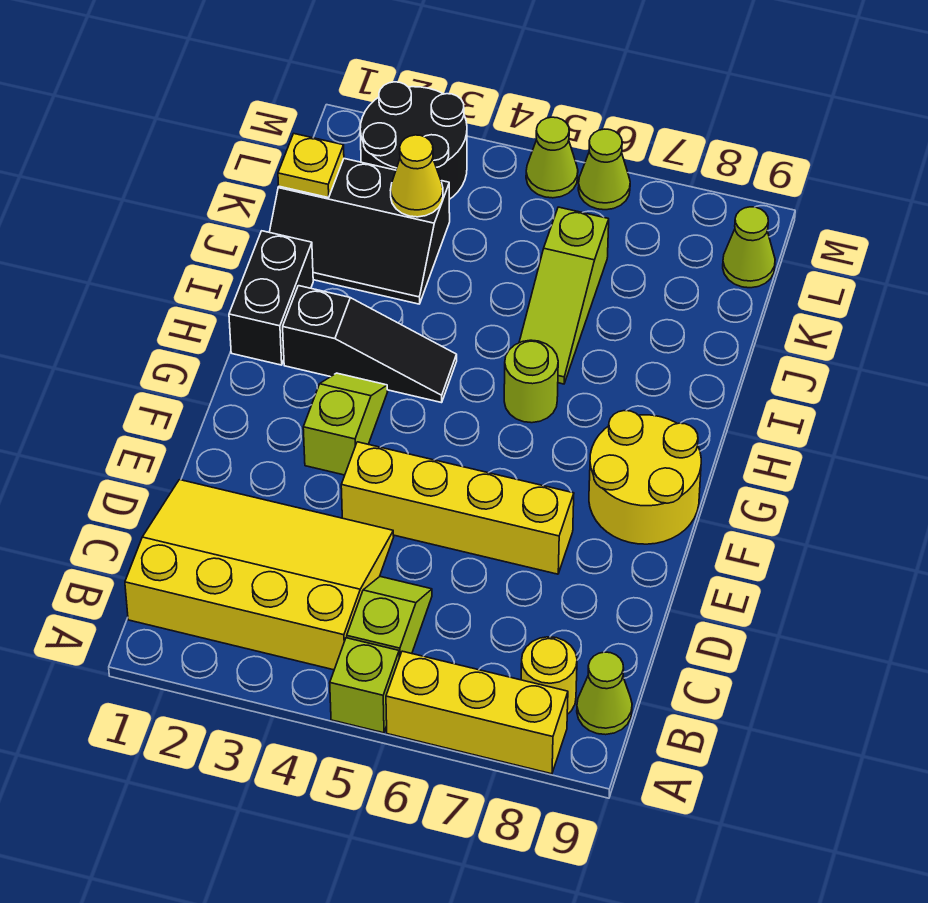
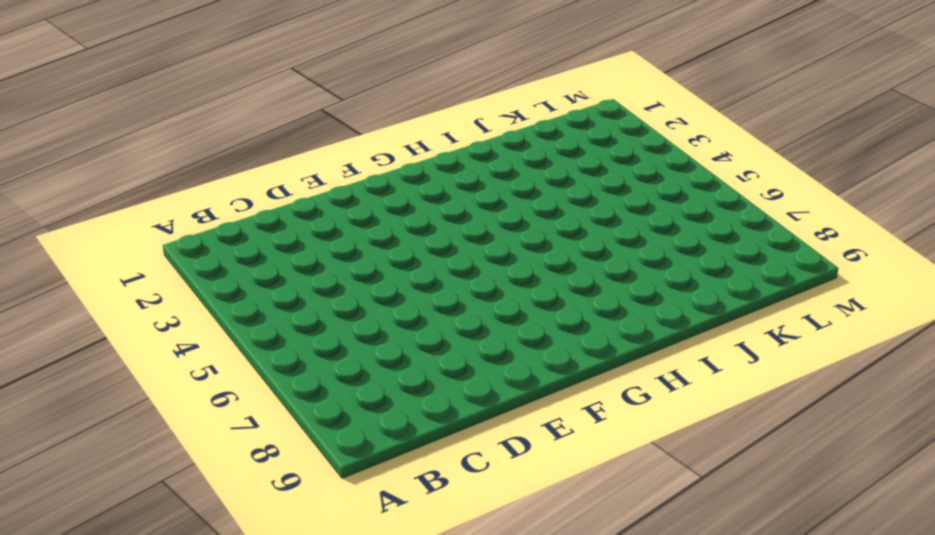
none -> lime 1x1 brick [330,638,399,733]
none -> yellow 1x3 brick [386,651,568,774]
none -> yellow 3x4 slope [125,480,394,670]

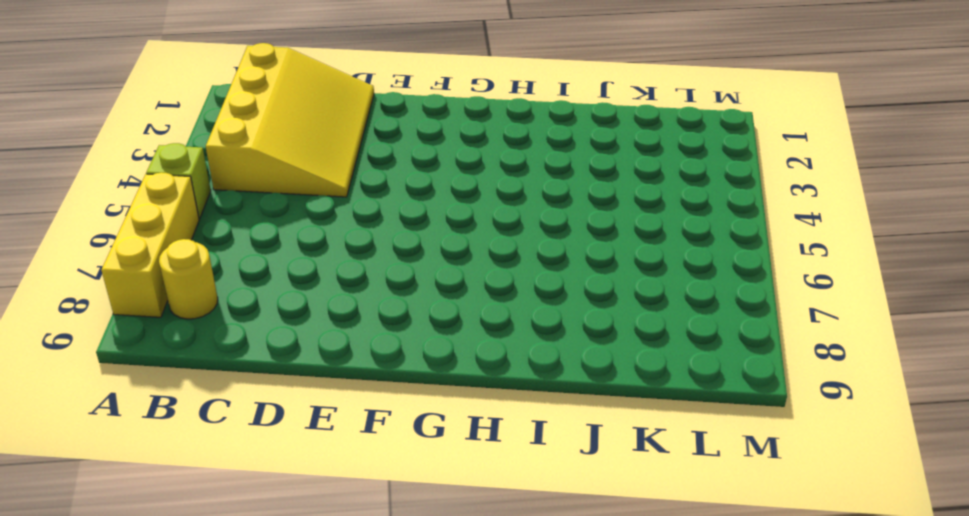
none -> lime 1x2 slope [347,577,432,657]
none -> lime 1x1 cone [577,652,632,735]
none -> yellow 1x4 brick [341,442,574,574]

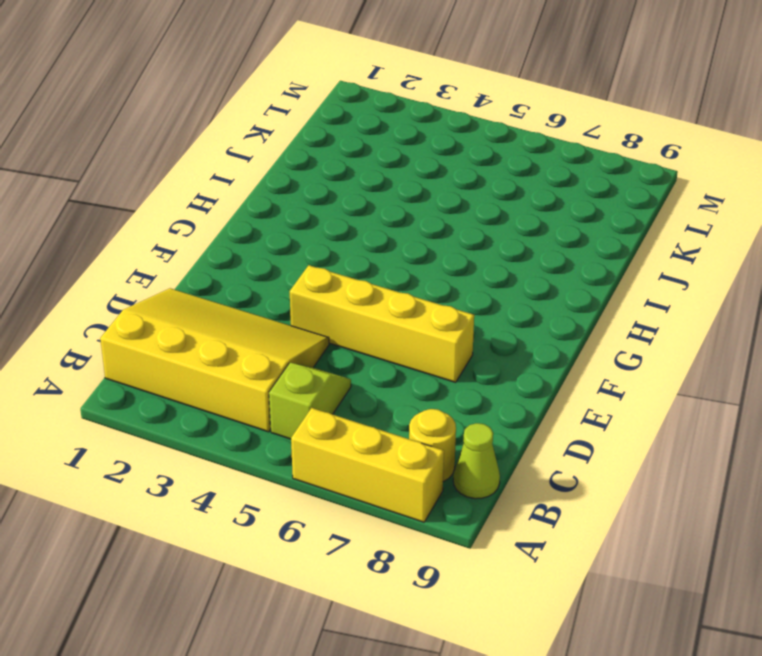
none -> lime 1x1 brick [330,638,399,733]
none -> lime 1x2 slope [303,373,387,475]
none -> yellow 2x2 round brick [589,411,701,544]

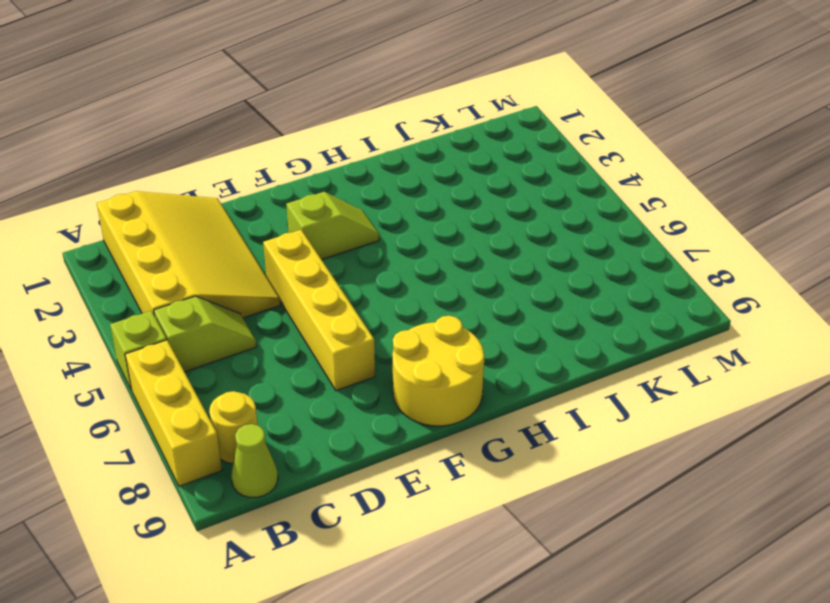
none -> black 1x2 brick [229,231,313,365]
none -> black 1x3 slope [283,286,457,403]
none -> lime 1x1 round brick [504,340,558,423]

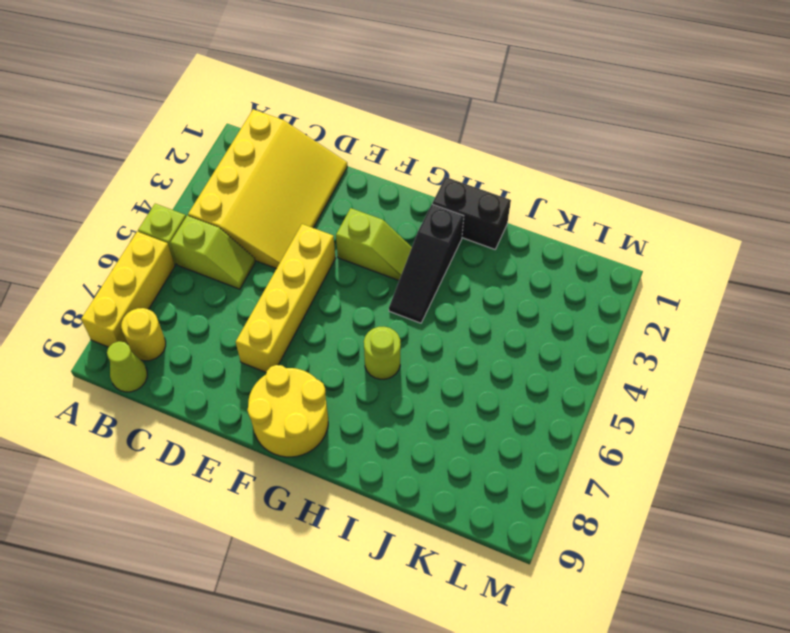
none -> lime 1x3 slope [519,207,609,384]
none -> black 2x3 slope [269,159,450,304]
none -> black 2x2 round brick [360,82,467,199]

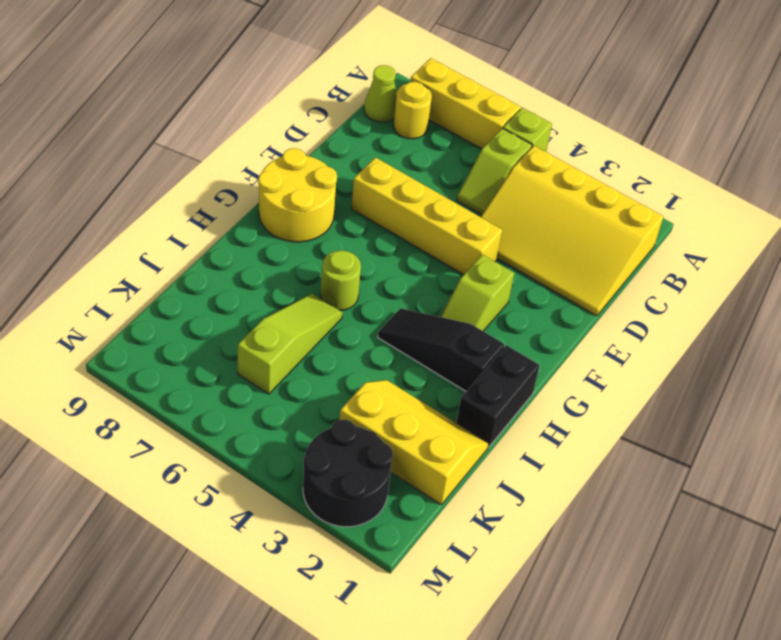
yellow 2x3 slope [339,380,489,505] -> black 2x3 slope [269,159,450,304]
none -> lime 1x1 cone [723,207,775,288]
none -> lime 1x1 cone [526,117,578,198]
none -> lime 1x1 cone [578,129,630,210]

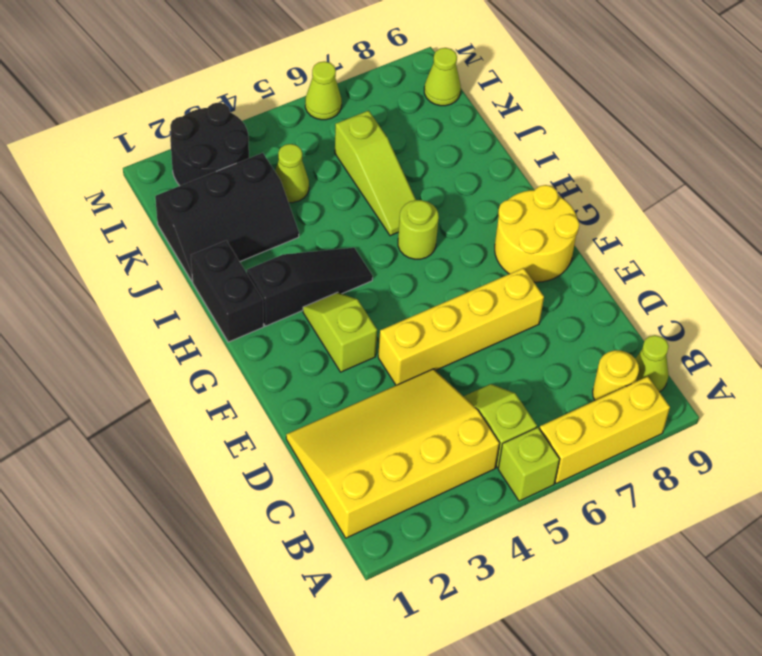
lime 1x1 cone [275,144,309,203] -> lime 1x1 cone moved to [526,117,578,198]
none -> yellow 1x1 plate [278,134,344,198]
none -> yellow 1x1 cone [391,135,443,217]

